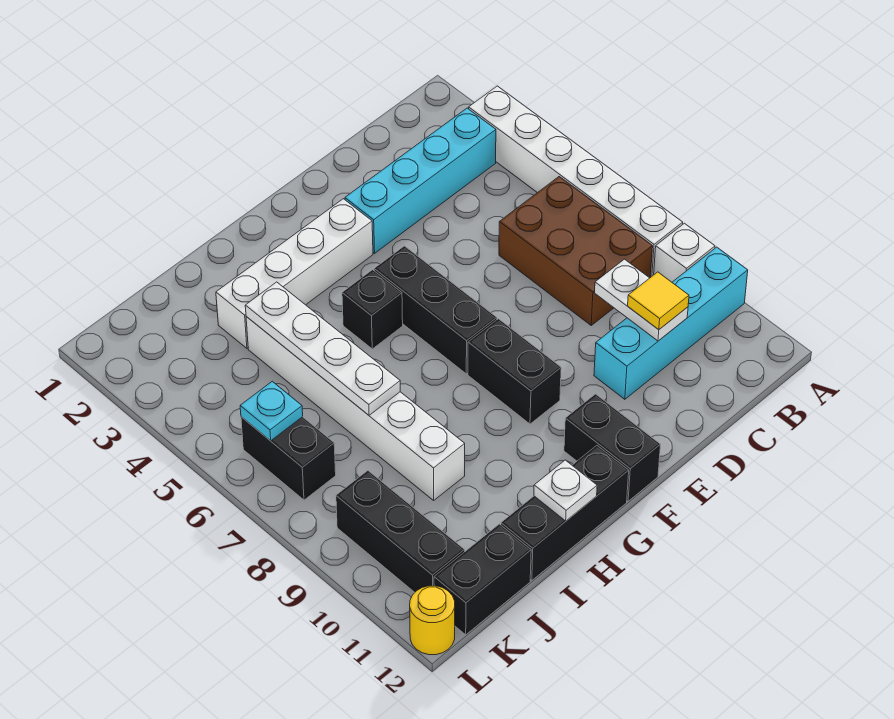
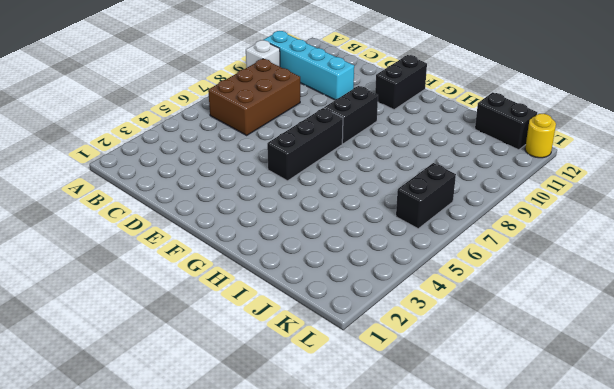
none -> white 1x6 brick [469,86,683,277]
none -> cyan 1x4 brick [345,108,496,253]
none -> white 1x4 brick [216,199,373,348]

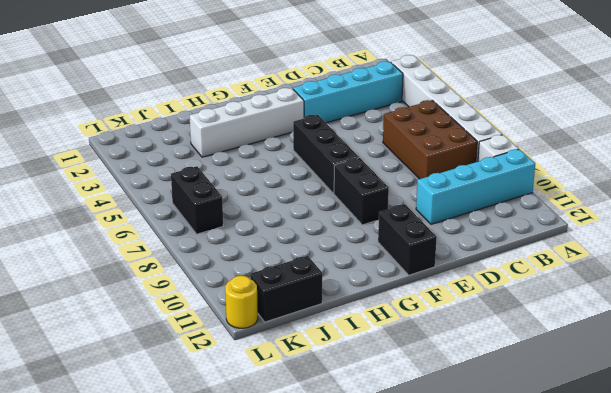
none -> black 1x1 brick [342,270,403,349]
none -> black 1x3 brick [501,445,629,581]
none -> white 1x6 brick [246,317,465,500]

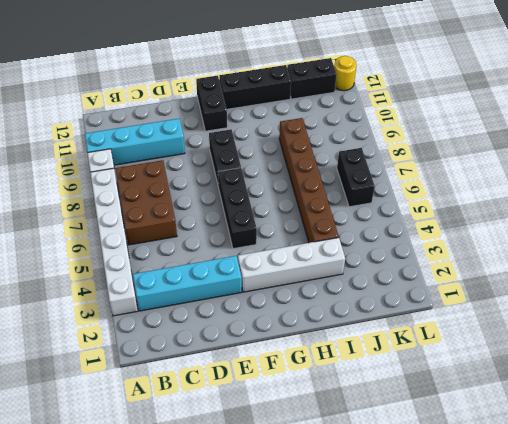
brown 1x6 brick [279,118,339,243] -> white 1x6 brick [246,317,465,500]
none -> black 1x1 brick [342,270,403,349]
none -> black 1x3 brick [336,471,465,592]
none -> white 1x2 plate [595,259,688,341]

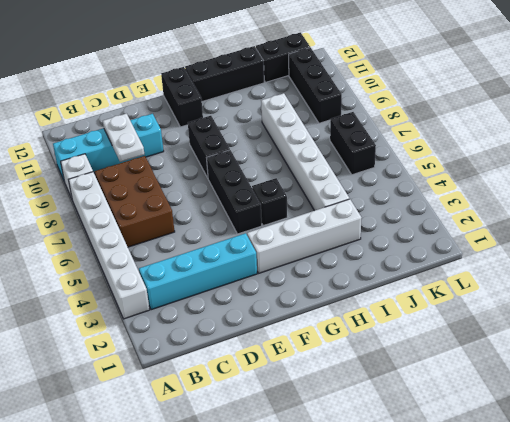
none -> yellow 1x1 round brick [410,586,455,655]
none -> white 1x1 plate [534,460,597,521]
none -> white 1x4 plate [245,282,400,415]

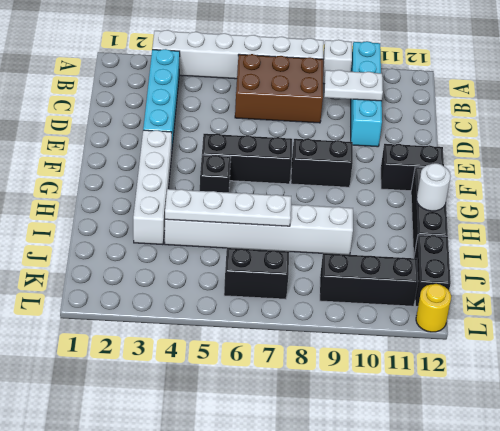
white 1x1 round brick [416,163,451,211] -> white 1x1 plate [534,460,597,521]
none -> cyan 1x1 plate [240,381,303,441]
none -> yellow 1x1 tile [628,272,689,330]

